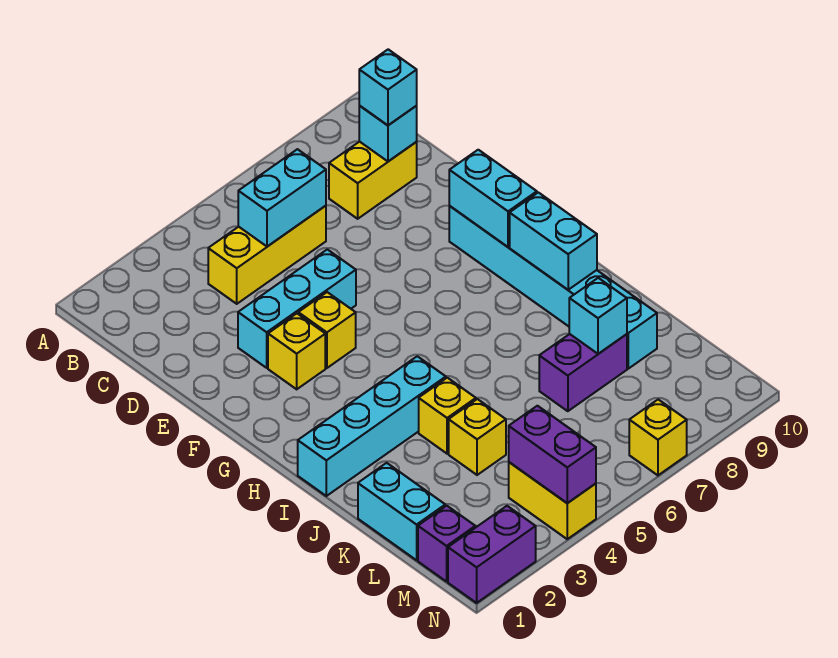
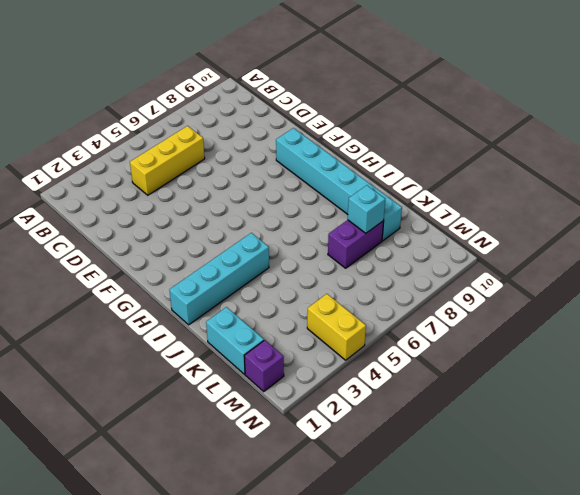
none -> yellow 1x2 brick [329,142,417,219]
none -> cyan 1x3 brick [238,249,356,368]
none -> yellow 1x1 brick [268,313,325,389]

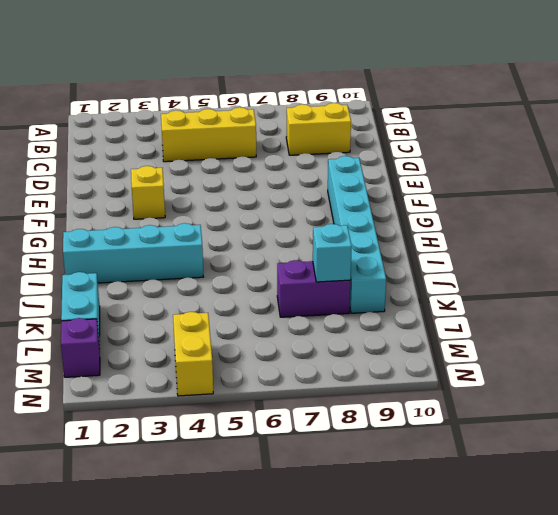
none -> cyan 1x3 brick [238,249,356,368]
none -> yellow 1x1 brick [298,292,356,368]
none -> yellow 1x1 brick [419,378,476,454]

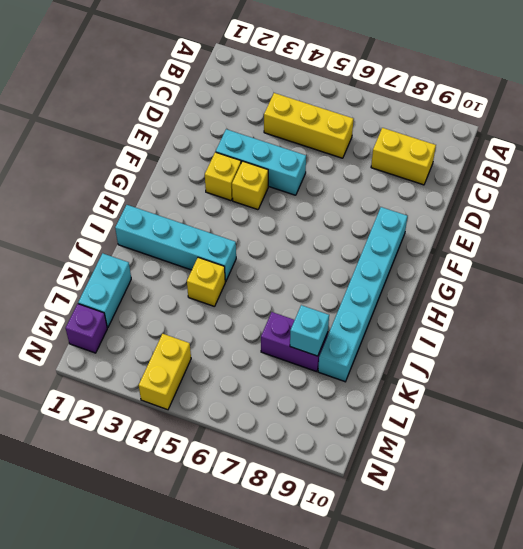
none -> yellow 1x1 brick [449,399,506,475]
none -> purple 1x2 brick [448,506,536,603]
none -> yellow 1x1 brick [629,400,687,475]

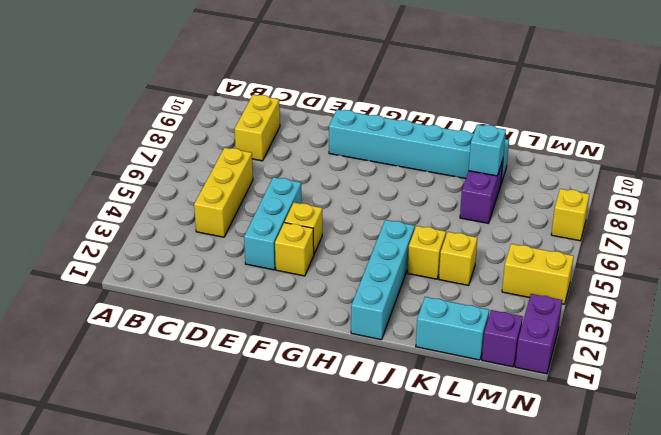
none -> cyan 1x2 brick [238,149,326,247]
none -> cyan 1x1 brick [359,106,417,161]
none -> cyan 1x2 brick [449,150,537,247]

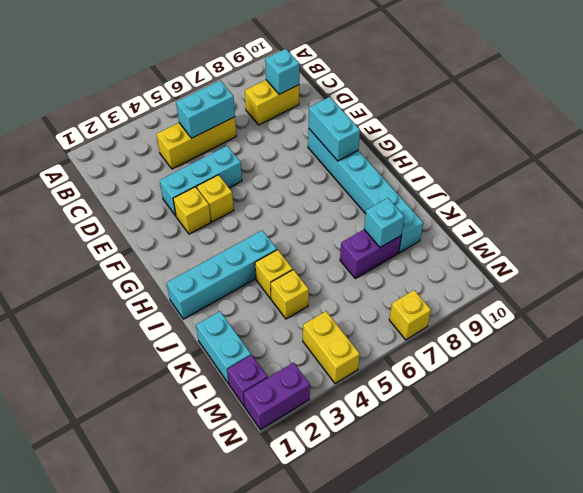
none -> cyan 1x2 brick [510,192,597,290]
none -> purple 1x2 brick [509,406,596,503]
none -> cyan 1x1 brick [359,49,417,125]

